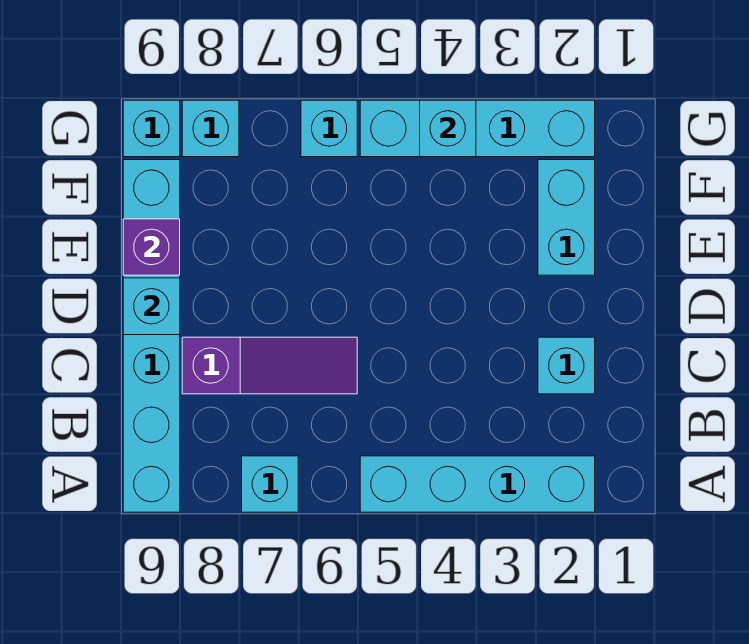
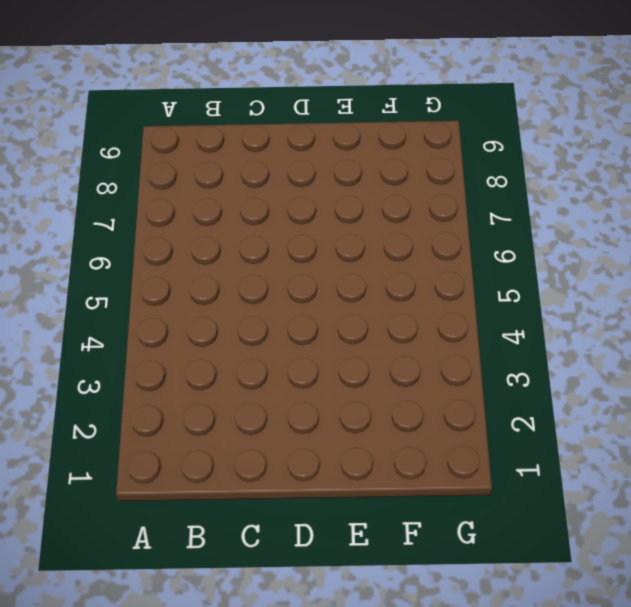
none -> cyan 1x4 brick [360,456,595,512]
none -> cyan 1x1 brick [242,456,298,512]
none -> cyan 1x6 brick [123,160,180,512]

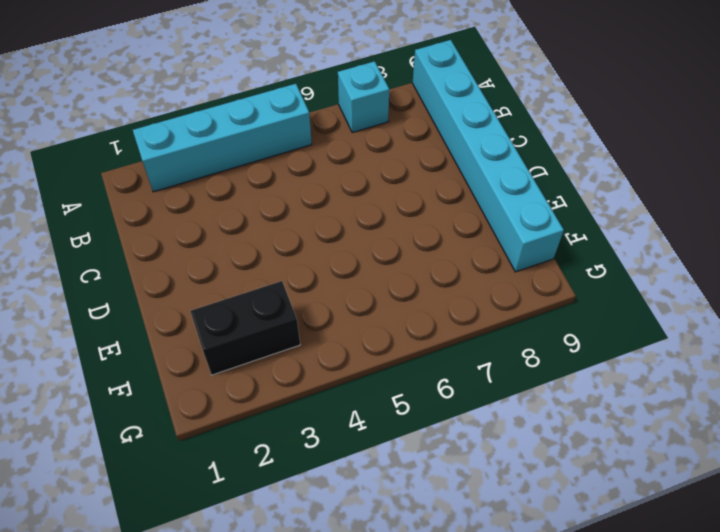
black 1x2 brick [190,281,300,375] -> cyan 1x2 brick [538,160,595,275]
none -> cyan 1x1 brick [538,337,595,394]
none -> purple 1x3 slope [182,337,357,394]
none -> cyan 1x4 brick [360,100,595,157]

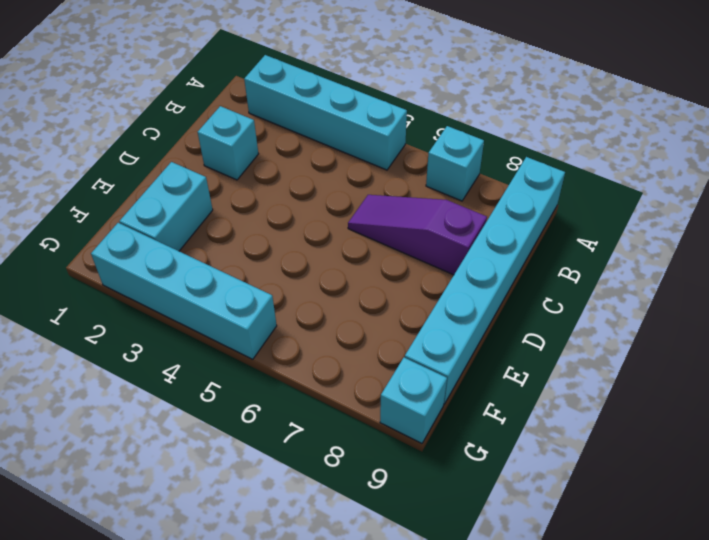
none -> cyan 1x1 brick [301,100,357,157]
none -> cyan 1x1 brick [182,100,239,157]
none -> cyan 1x1 brick [123,278,180,335]

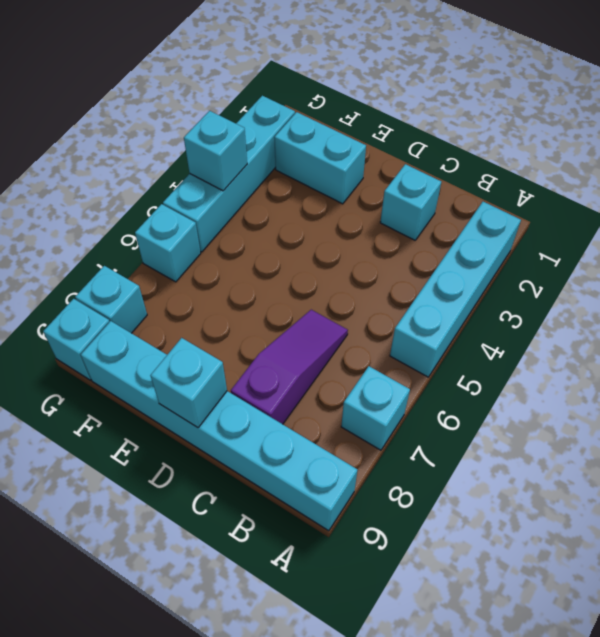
none -> purple 1x1 brick [123,219,180,275]

